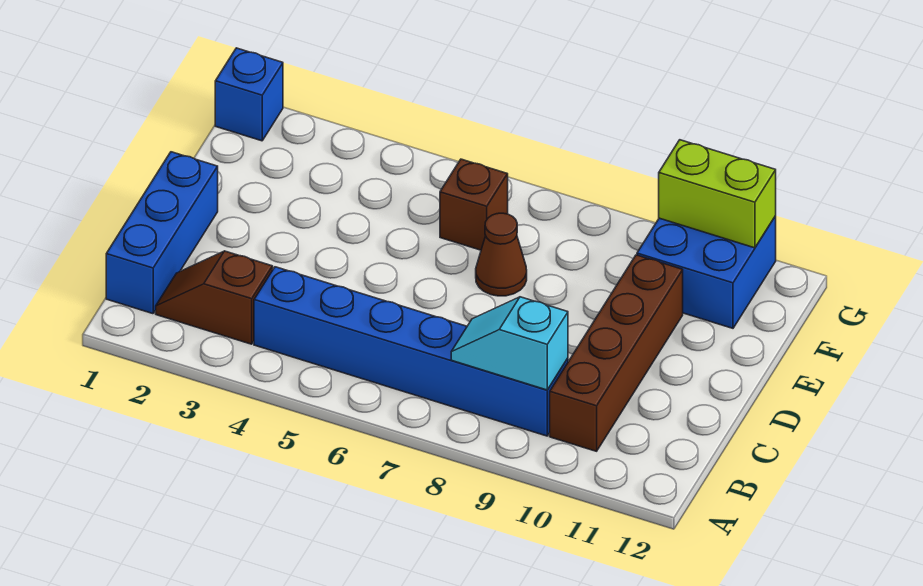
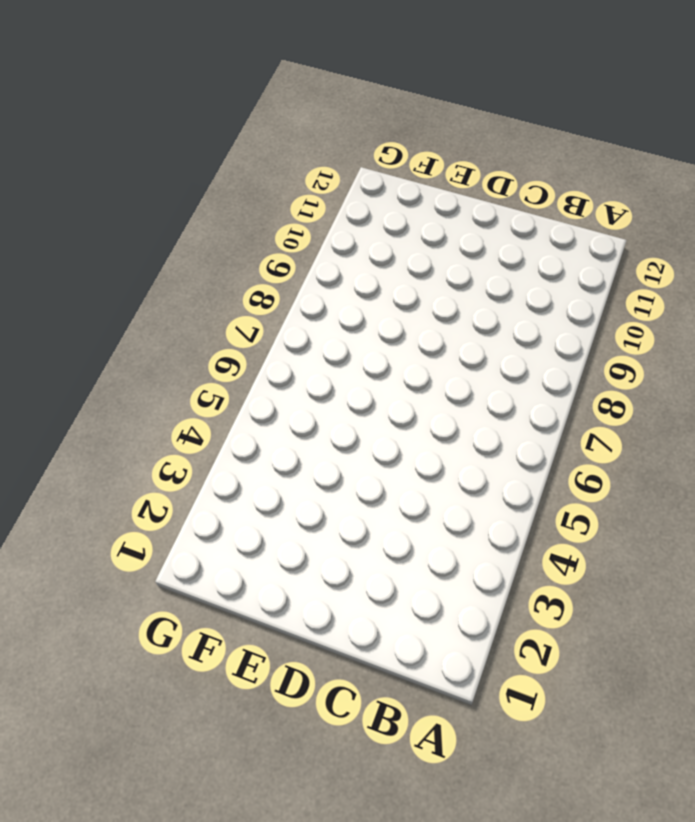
none -> blue 1x3 brick [106,152,218,314]
none -> brown 1x2 slope [156,251,273,344]

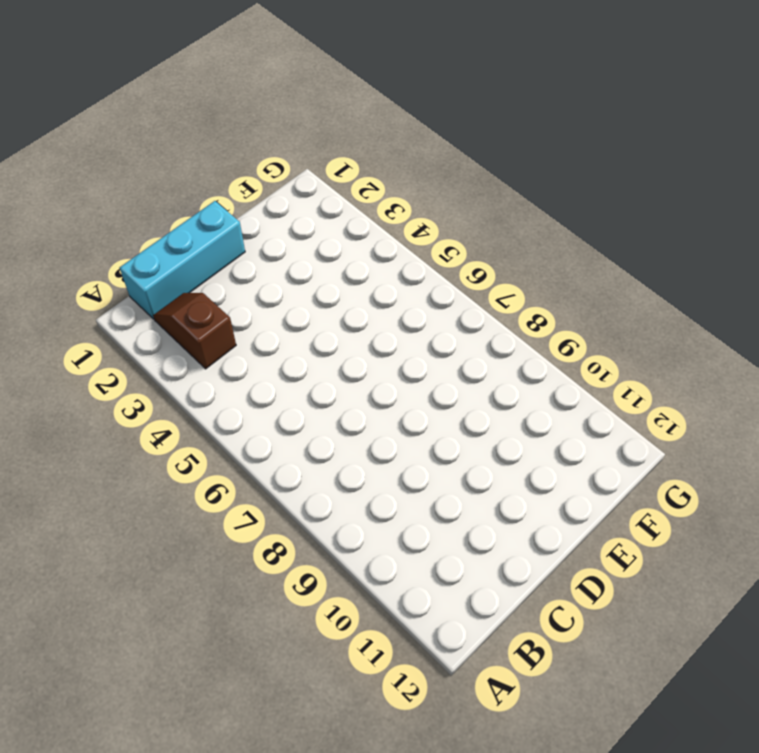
cyan 1x3 brick [119,201,245,319] -> blue 1x3 brick [106,152,218,314]
none -> blue 1x6 brick [254,267,568,436]
none -> brown 1x4 brick [550,255,683,451]

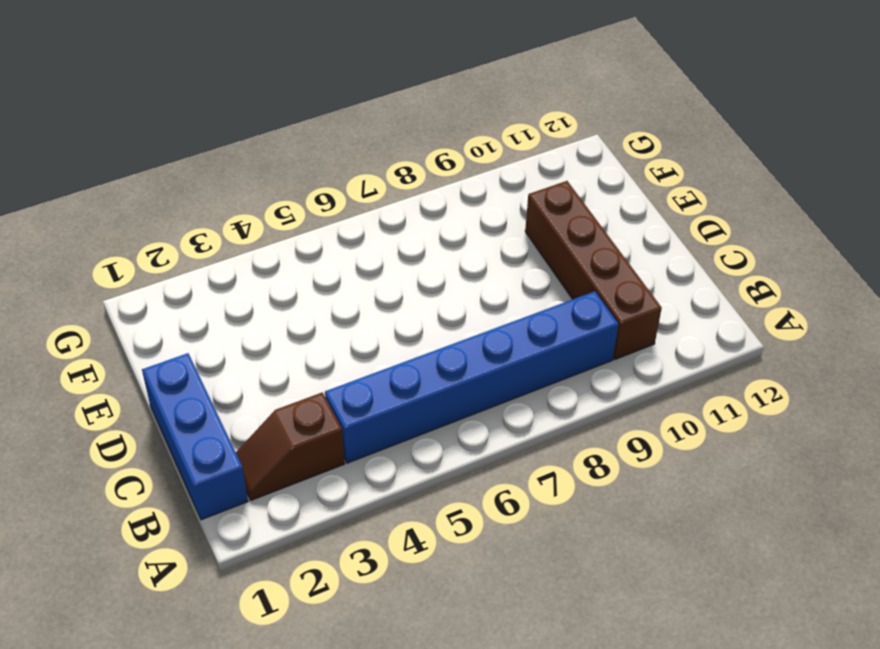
none -> brown 1x1 cone [476,213,527,296]
none -> brown 1x1 brick [440,159,508,250]

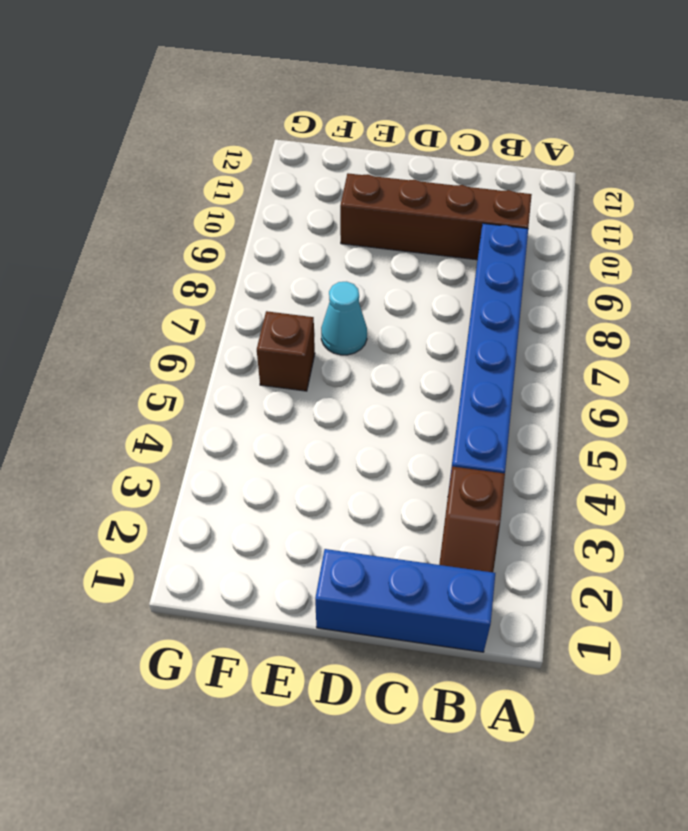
cyan 1x1 cone [321,282,367,355] -> brown 1x1 cone [476,213,527,296]
none -> blue 2x2 brick [637,216,776,328]
none -> blue 1x1 brick [215,48,283,141]

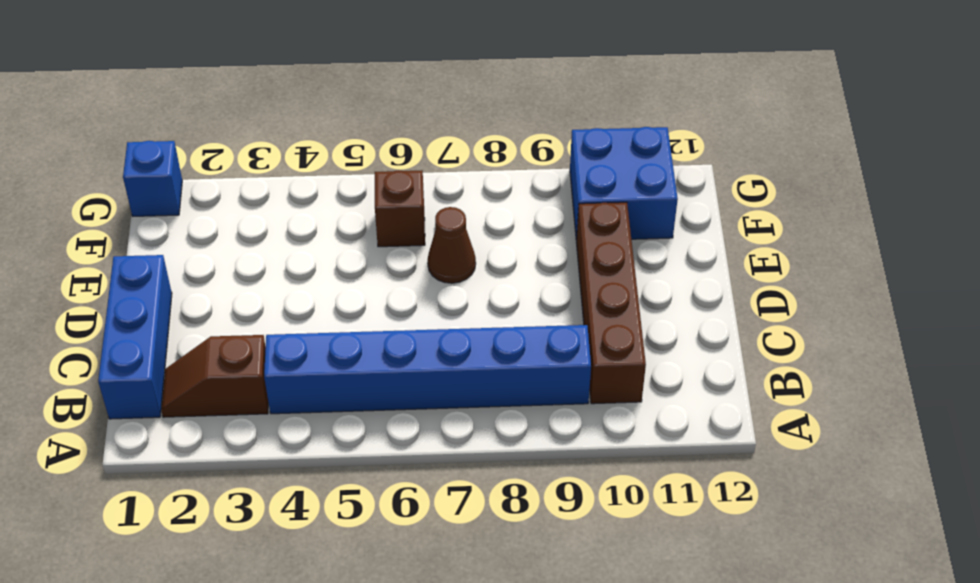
none -> cyan 1x2 slope [451,297,568,390]
none -> lime 1x2 brick [659,140,776,248]

